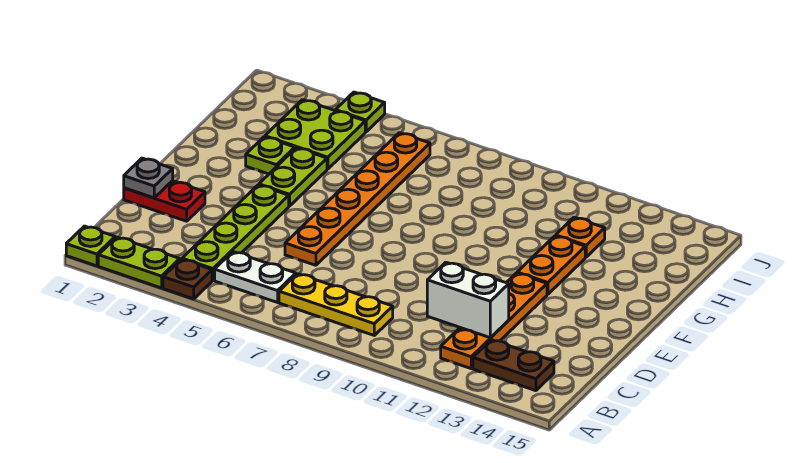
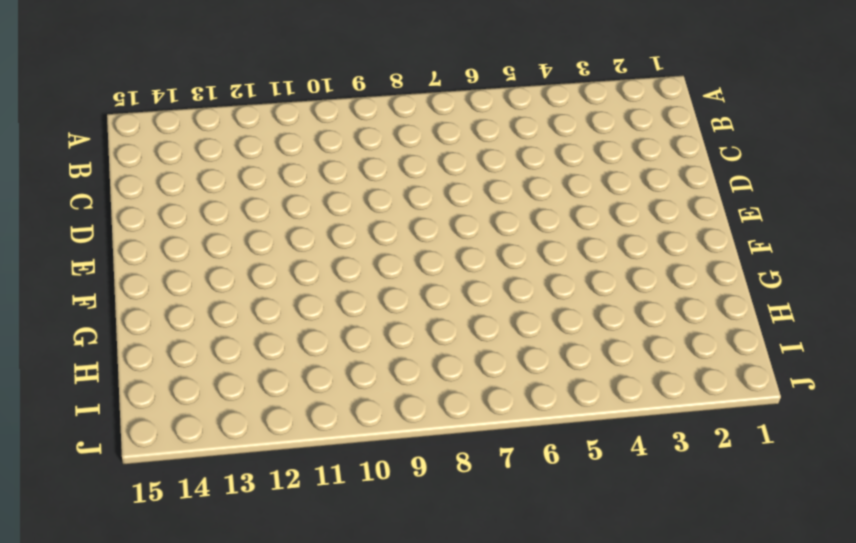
none -> lime 1x1 plate [66,226,115,266]
none -> lime 1x2 plate [98,237,180,288]
none -> brown 1x1 plate [163,259,212,299]

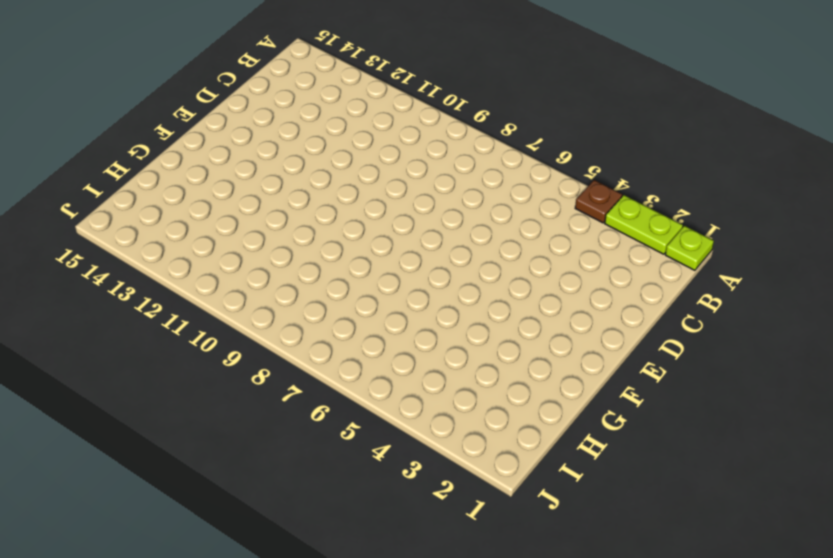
none -> lime 1x4 plate [182,185,289,280]
none -> white 1x2 plate [215,252,296,302]
none -> yellow 1x3 plate [279,274,393,335]

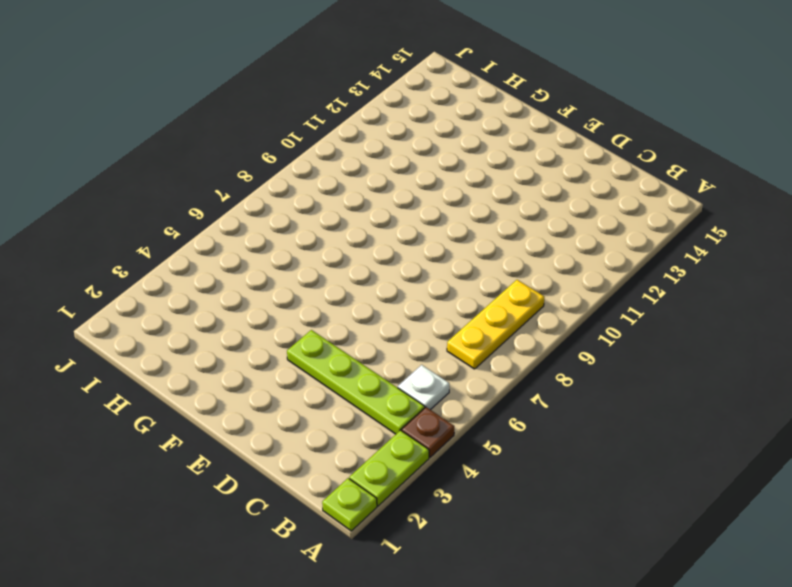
white 1x1 plate [398,365,449,410] -> white 1x2 plate [215,252,296,302]
none -> orange 1x4 plate [441,273,547,368]
none -> brown 1x2 plate [473,340,554,391]
none -> red 1x2 plate [124,181,205,221]

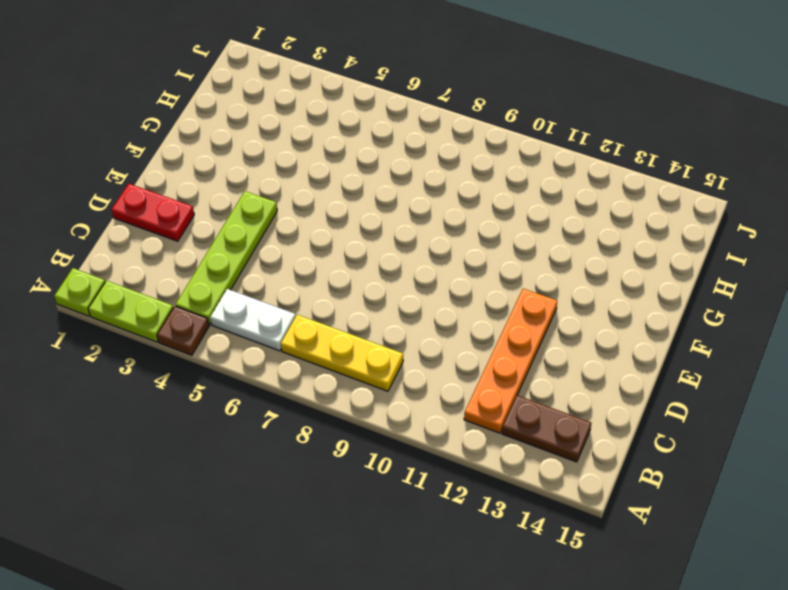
none -> orange 1x6 plate [285,133,430,265]
none -> lime 1x2 plate [259,148,327,206]
none -> orange 1x2 plate [517,236,585,294]

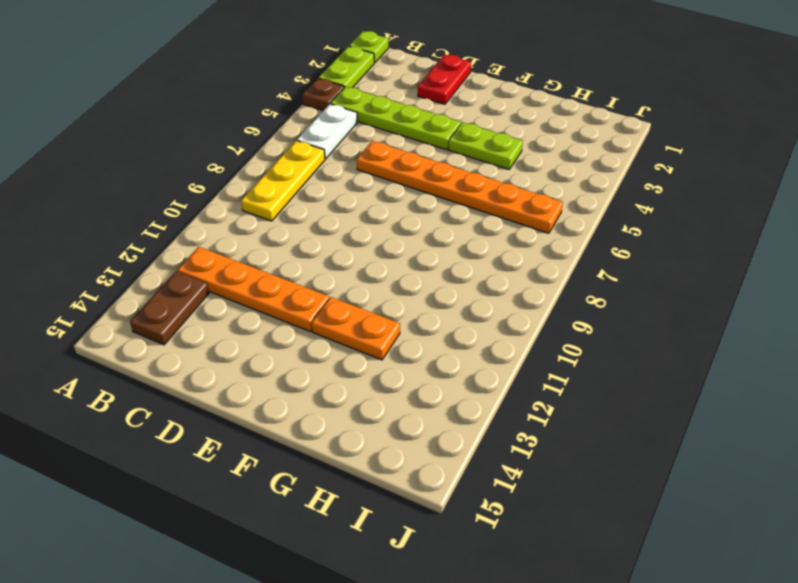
none -> lime 1x1 plate [246,137,295,174]
none -> lime 2x2 plate [265,100,365,169]
none -> orange 1x1 plate [556,217,605,257]

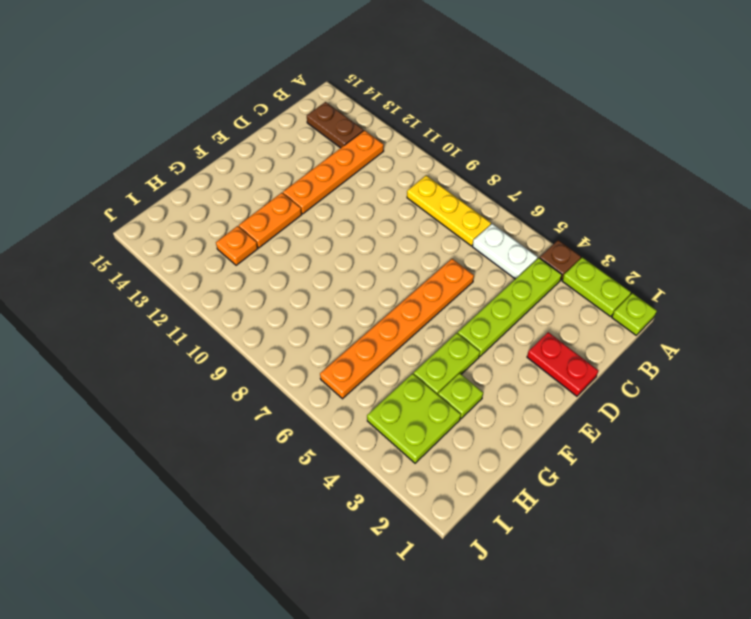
none -> lime 1x1 plate [336,92,385,132]
none -> white 1x2 brick [427,262,509,338]
none -> grey 1x1 plate [124,158,173,198]

